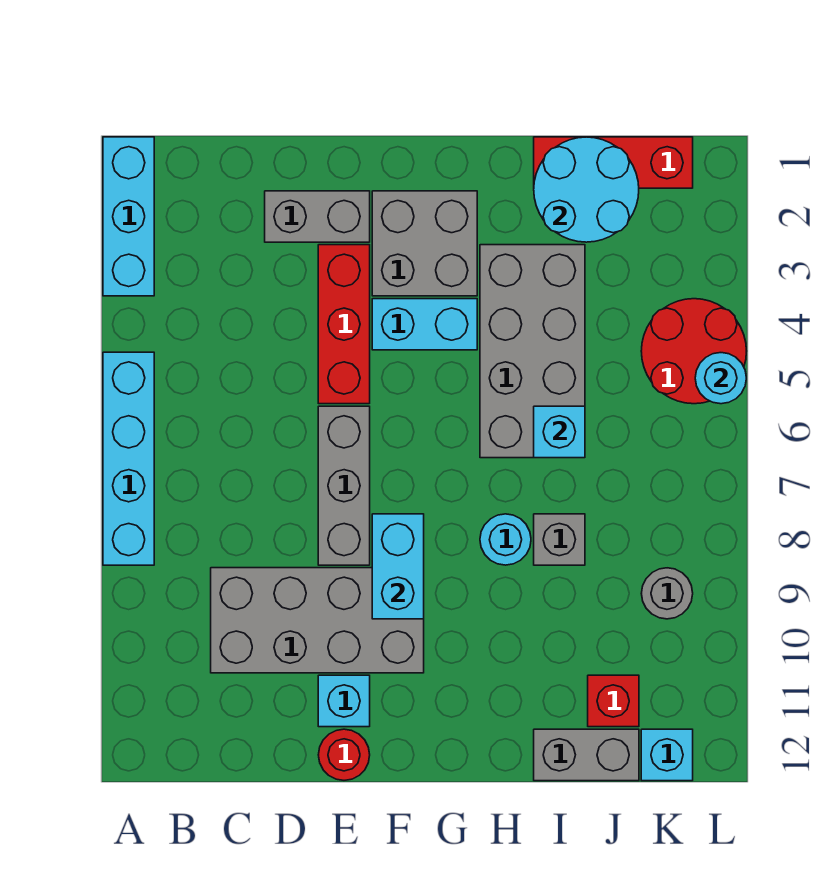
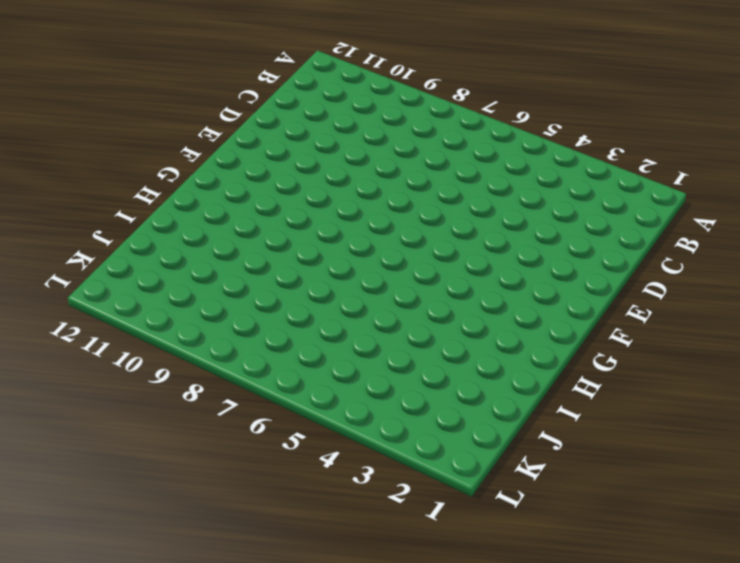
none -> cyan 1x3 brick [103,137,154,296]
none -> cyan 1x4 brick [103,352,154,565]
none -> grey 2x4 brick [211,568,424,673]

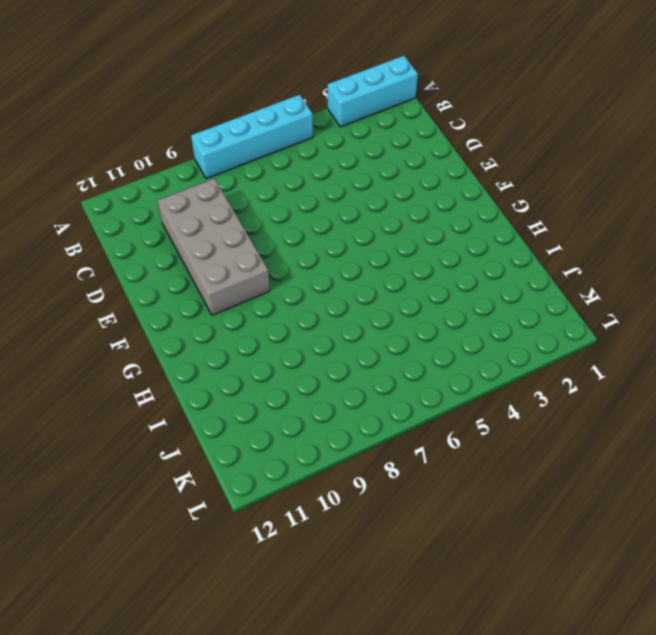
none -> grey 1x2 brick [265,191,370,242]
none -> red 1x3 brick [318,245,370,404]
none -> grey 1x3 brick [318,406,370,565]

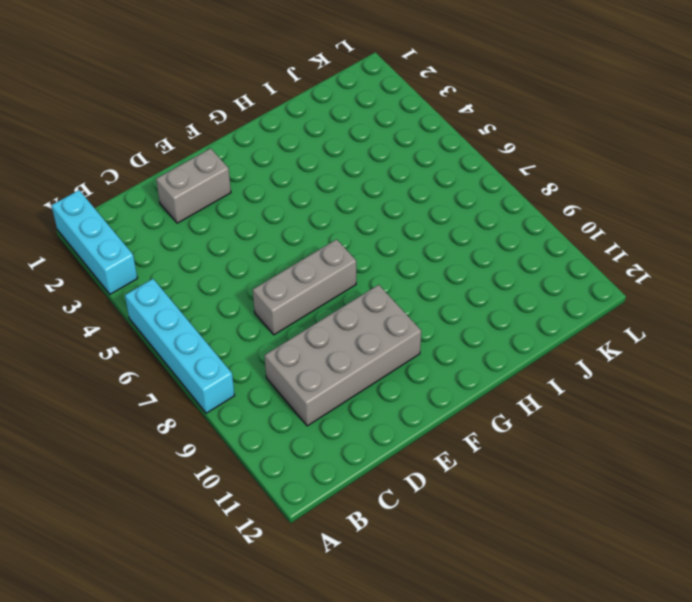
grey 1x3 brick [253,239,356,335] -> grey 1x3 brick turned to [318,406,370,565]
none -> red 1x3 brick [318,245,370,404]
none -> cyan 1x1 brick [318,675,370,727]
none -> red 1x1 round brick [318,729,370,780]

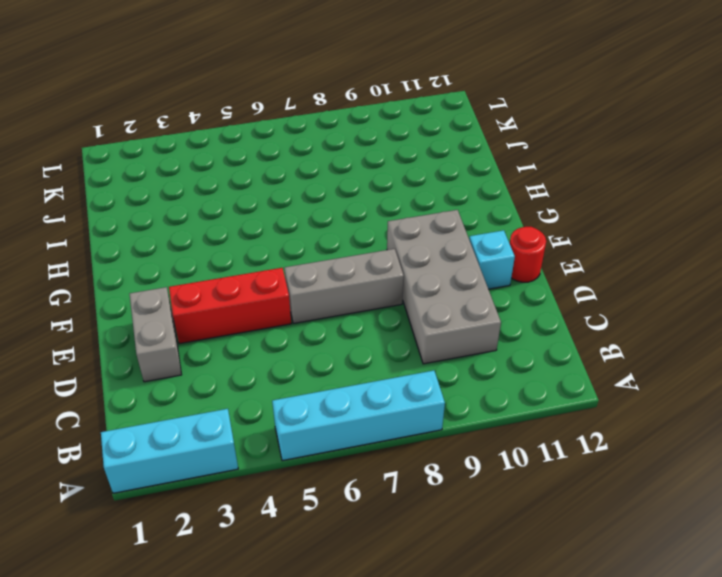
none -> grey 2x2 brick [372,191,477,296]
none -> cyan 1x2 brick [372,299,477,350]
none -> grey 2x4 brick [480,245,585,458]

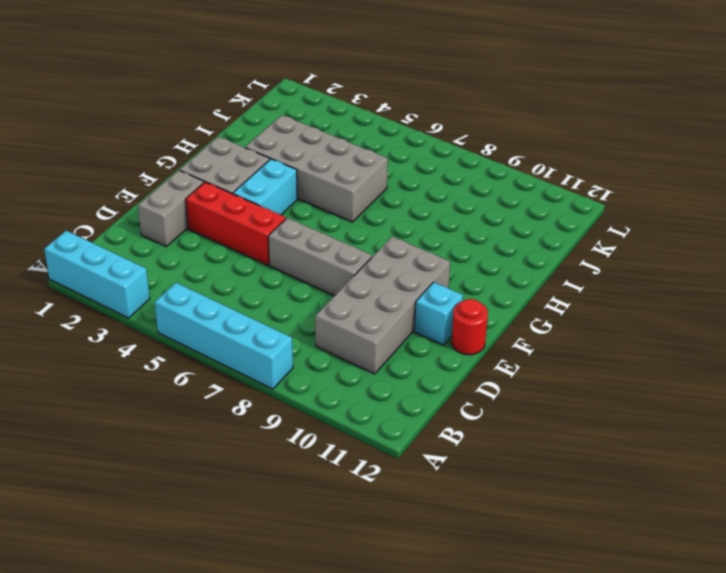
none -> cyan 1x1 round brick [480,514,531,565]
none -> red 1x3 brick [534,137,693,188]
none -> grey 1x1 brick [534,514,585,565]

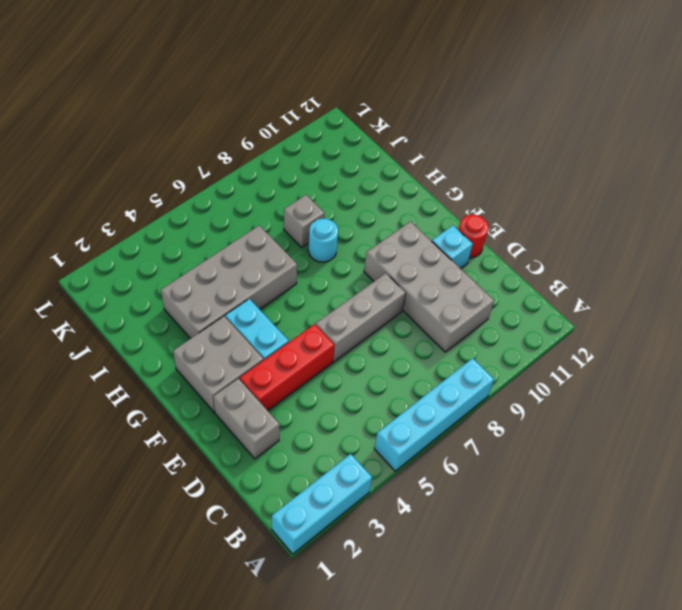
none -> red 1x3 brick [534,137,693,188]
none -> grey 1x2 brick [534,729,639,781]
none -> red 1x1 brick [588,675,639,727]

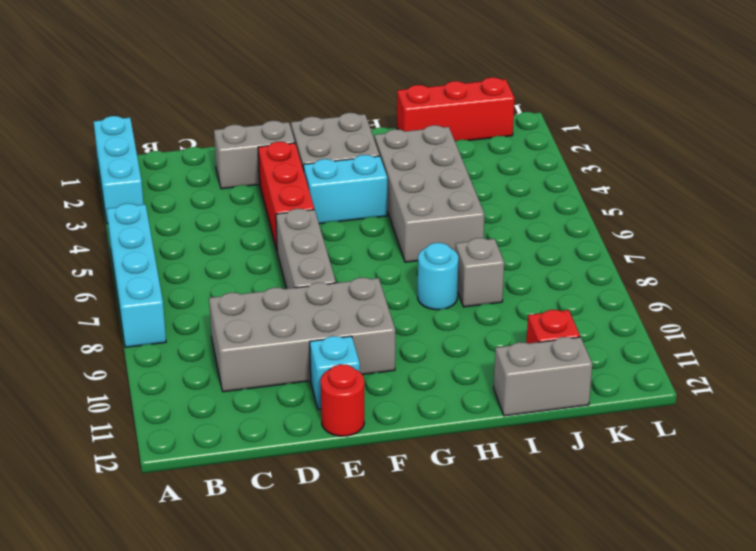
none -> red 2x2 round brick [641,299,746,404]
none -> grey 1x1 round brick [641,568,693,619]
none -> cyan 1x1 brick [641,729,693,781]

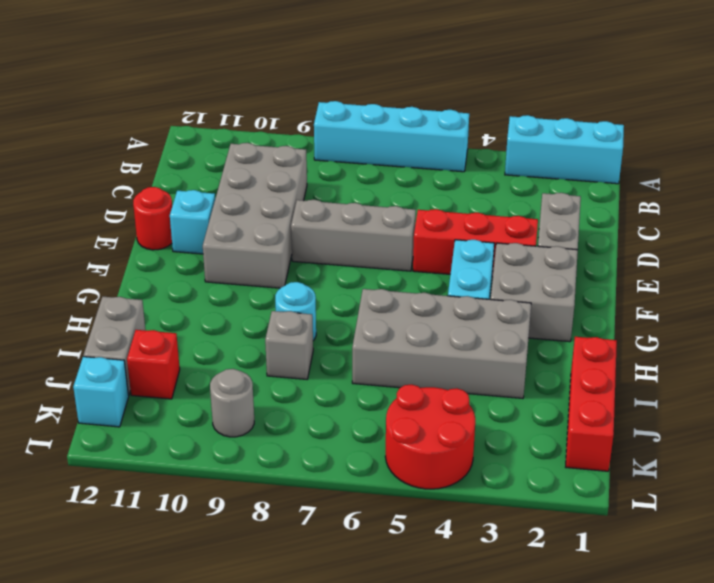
none -> cyan 1x2 brick [372,514,424,619]
none -> cyan 2x2 round brick [534,137,639,242]
none -> cyan 1x1 brick [534,406,585,458]

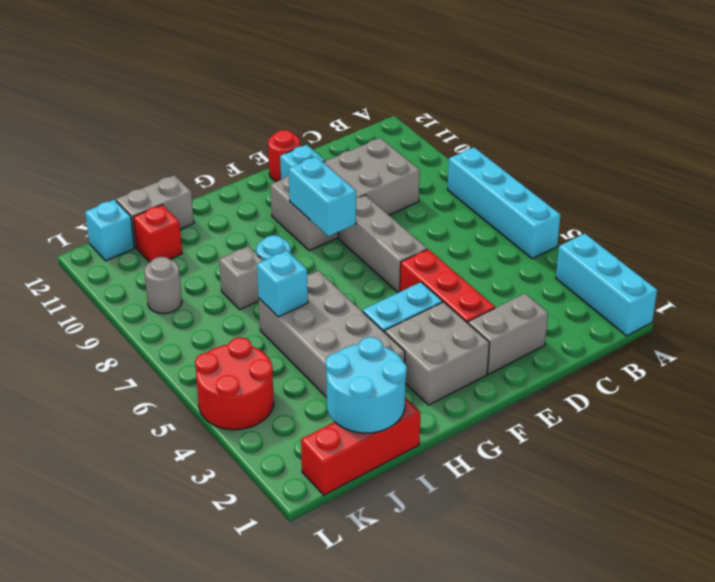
none -> cyan 1x1 round brick [695,353,746,404]

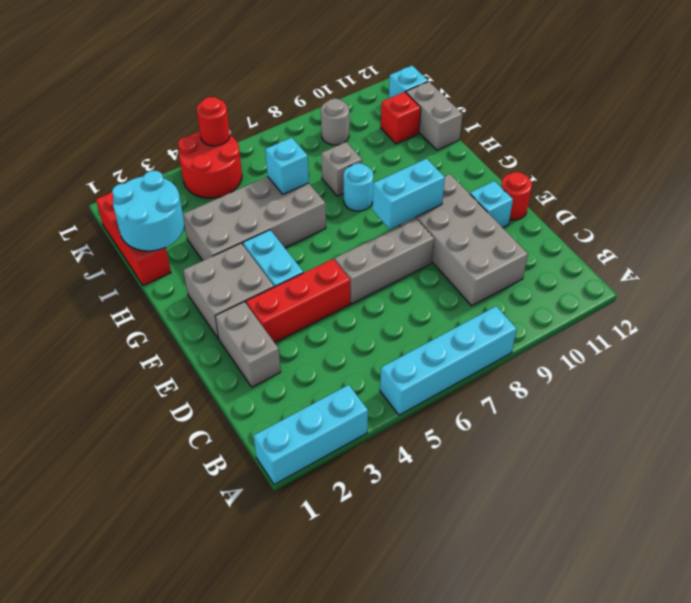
red 1x1 round brick [197,97,230,146] -> cyan 1x1 round brick [695,353,746,404]

